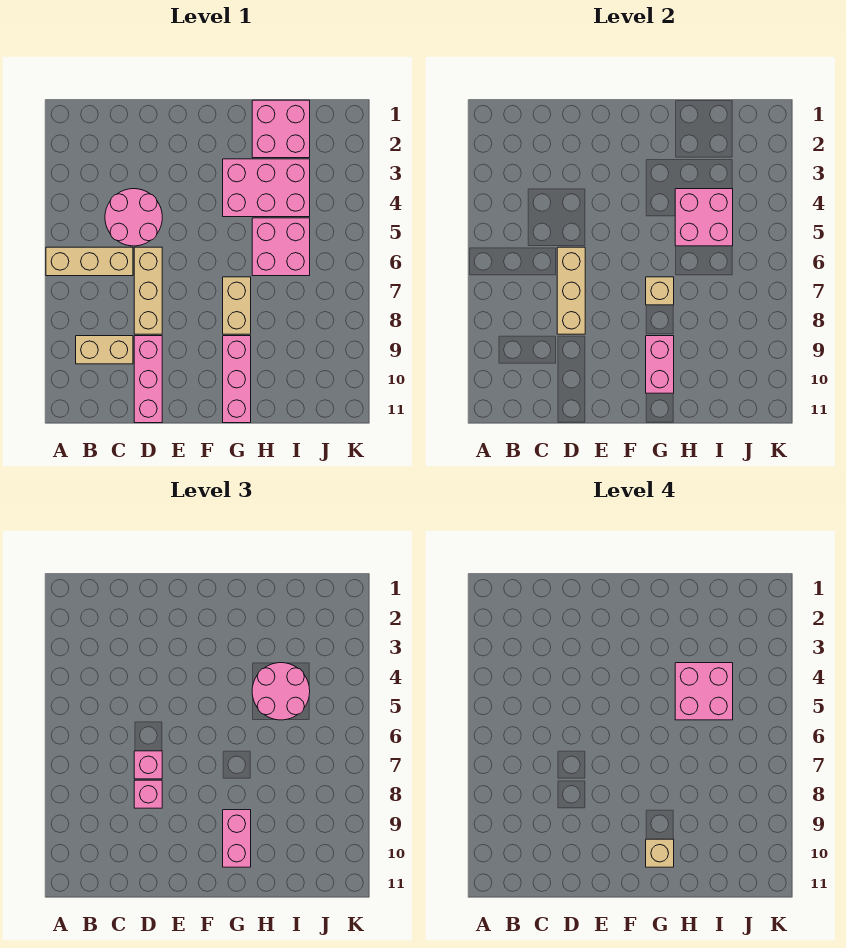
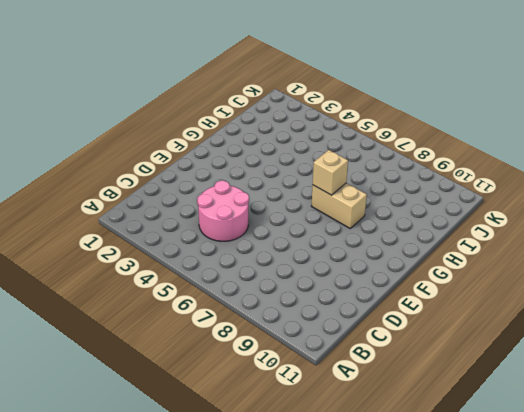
none -> tan 1x3 brick [46,247,133,276]
none -> tan 1x2 brick [76,336,133,364]
none -> tan 1x3 brick [134,247,162,334]

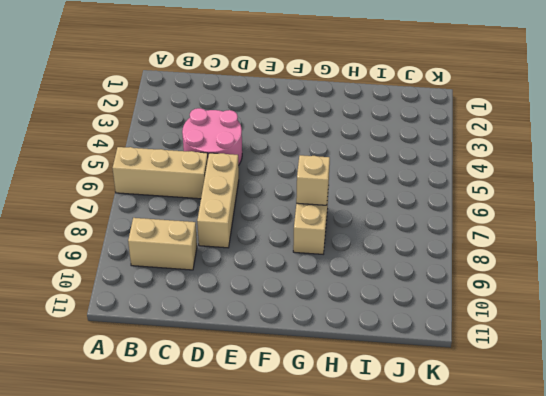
none -> pink 1x3 brick [134,336,162,423]
none -> pink 2x3 brick [223,159,310,217]
none -> pink 1x3 brick [223,336,251,423]

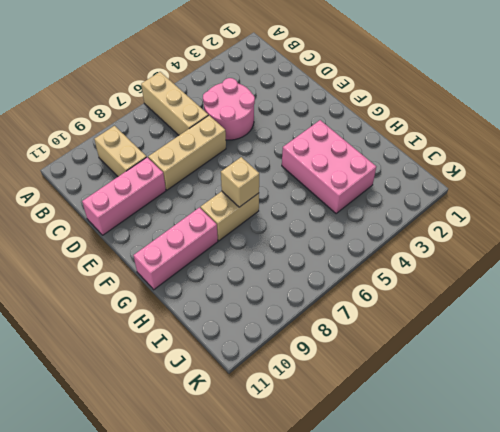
none -> pink 2x2 brick [252,100,310,158]
none -> pink 2x2 brick [252,218,310,276]
none -> tan 1x3 brick [557,247,585,334]

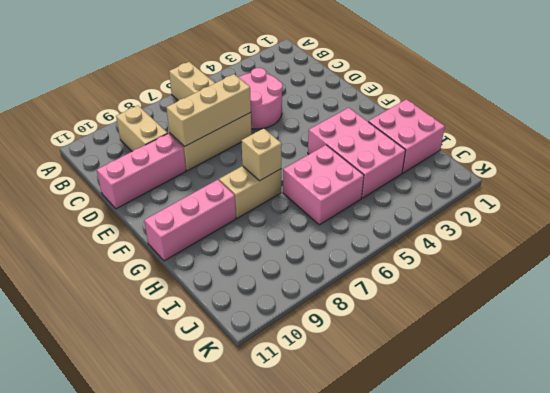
none -> pink 1x2 brick [646,336,674,393]
none -> pink 2x2 brick [675,189,733,246]
none -> pink 1x1 brick [134,751,162,779]

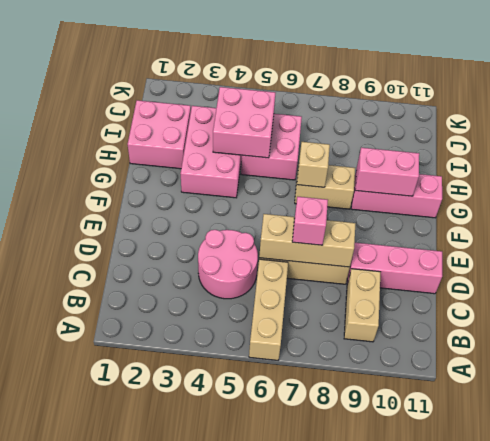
none -> pink 1x1 brick [134,780,162,808]
none -> pink 1x2 brick [223,810,251,867]
none -> pink 2x2 round brick [252,663,310,720]

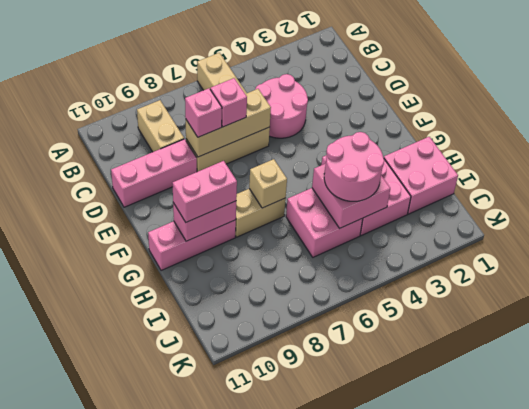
none -> tan 1x1 brick [646,839,674,867]
none -> pink 2x2 brick [675,663,733,720]

